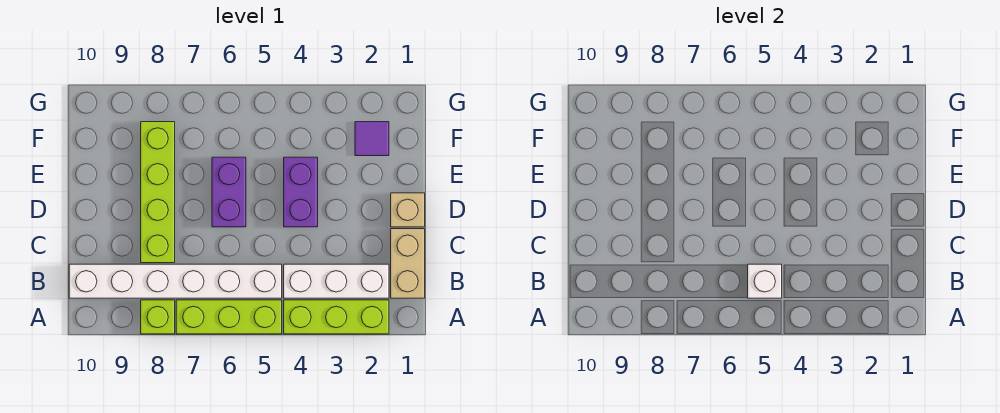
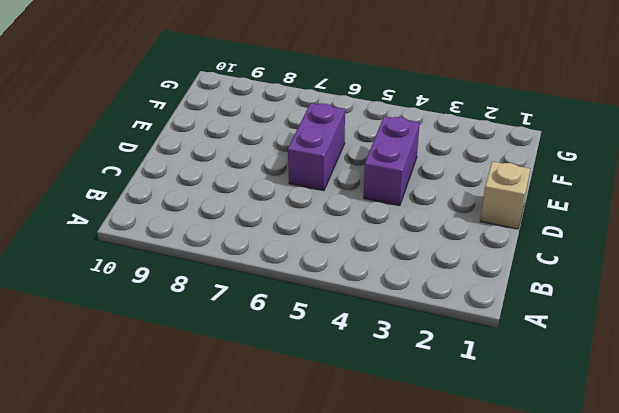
none -> lime 1x3 brick [284,300,389,334]
none -> lime 1x3 brick [176,300,282,334]
none -> lime 1x1 brick [141,300,175,334]

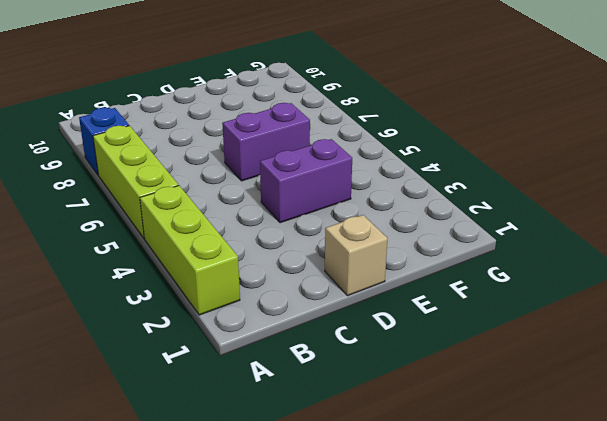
blue 1x1 brick [79,108,129,175] -> lime 1x1 brick [141,300,175,334]
none -> tan 1x2 brick [391,229,425,298]
none -> white 1x3 brick [284,264,389,298]
none -> white 1x6 brick [69,264,282,298]

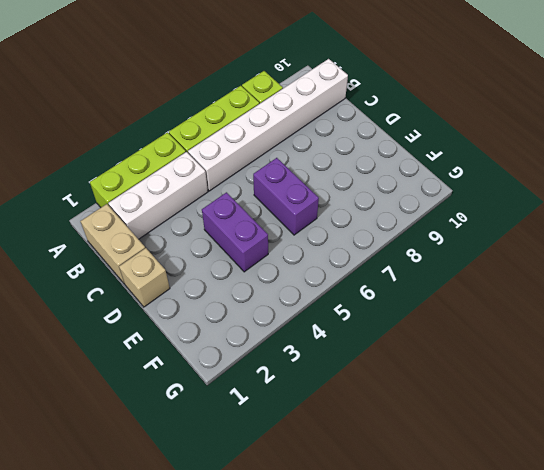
none -> lime 1x4 brick [141,122,175,263]
none -> purple 1x1 tile [355,122,389,156]
none -> white 1x1 brick [748,264,782,298]

